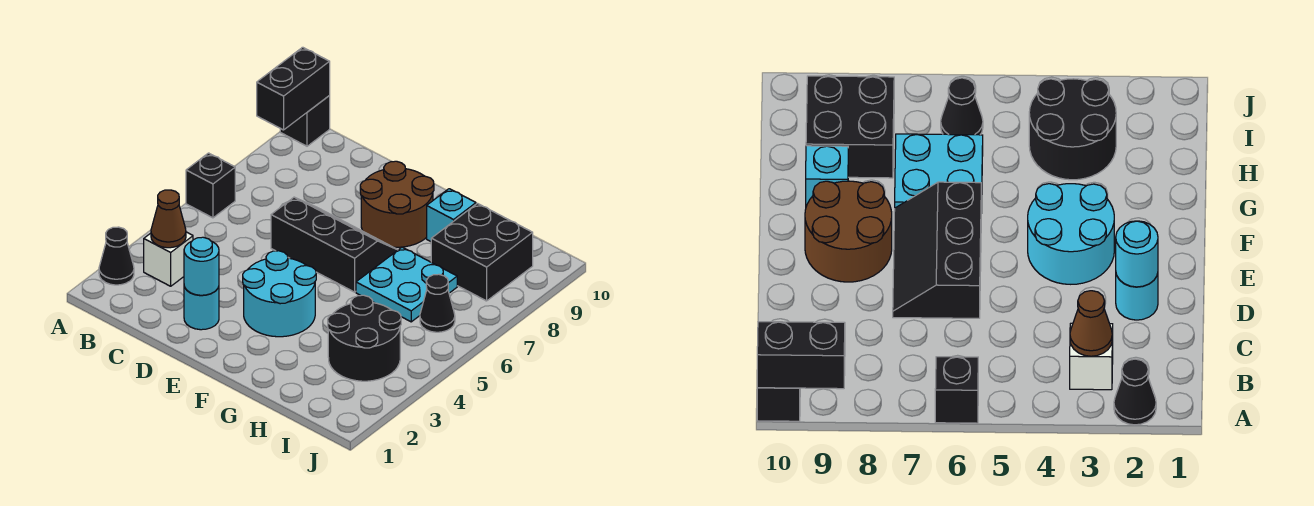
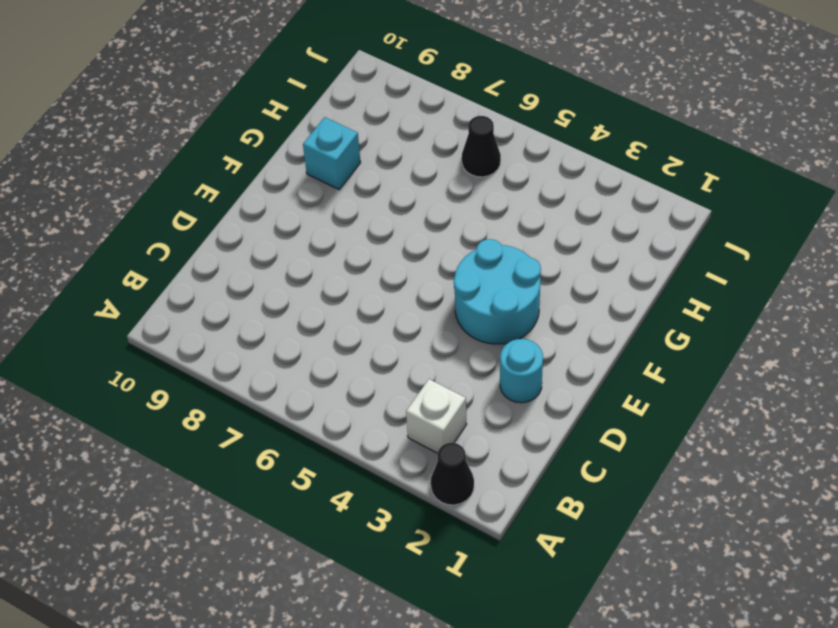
none -> black 1x1 brick [186,153,235,218]
none -> black 1x1 brick [280,96,330,146]
none -> black 2x3 slope [271,197,397,292]

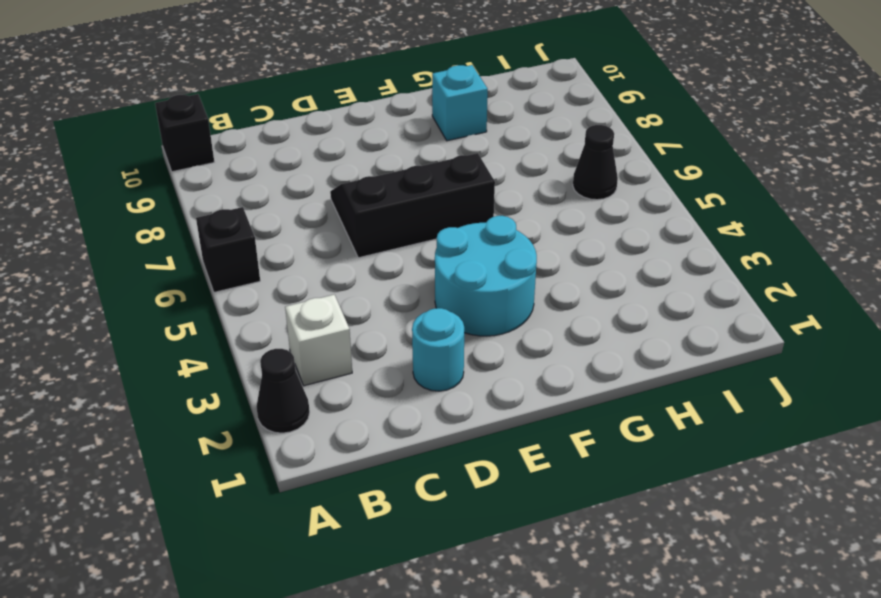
none -> brown 2x2 round brick [360,161,434,247]
none -> cyan 2x2 plate [356,247,457,322]
none -> black 2x2 round brick [328,295,401,381]

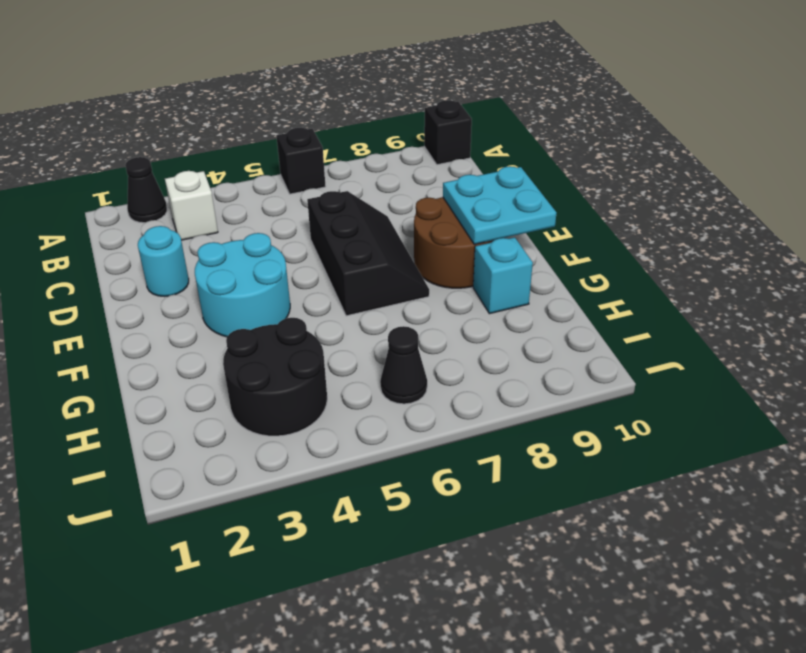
cyan 2x2 plate [443,166,556,244] -> cyan 2x2 plate moved to [356,247,457,322]
none -> black 2x2 brick [431,203,533,301]
none -> black 1x2 brick [257,47,330,130]
none -> brown 1x1 cone [151,190,186,248]

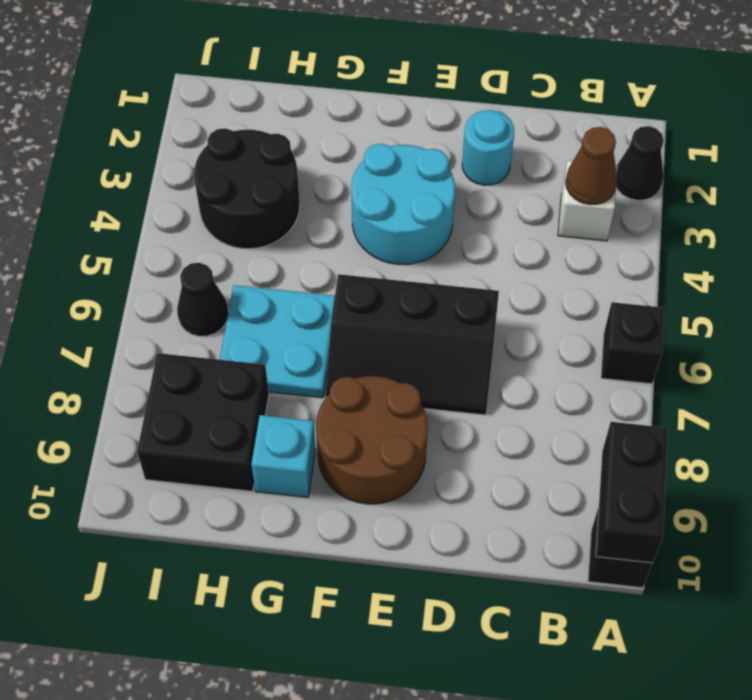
none -> cyan 1x1 round brick [184,237,219,295]

